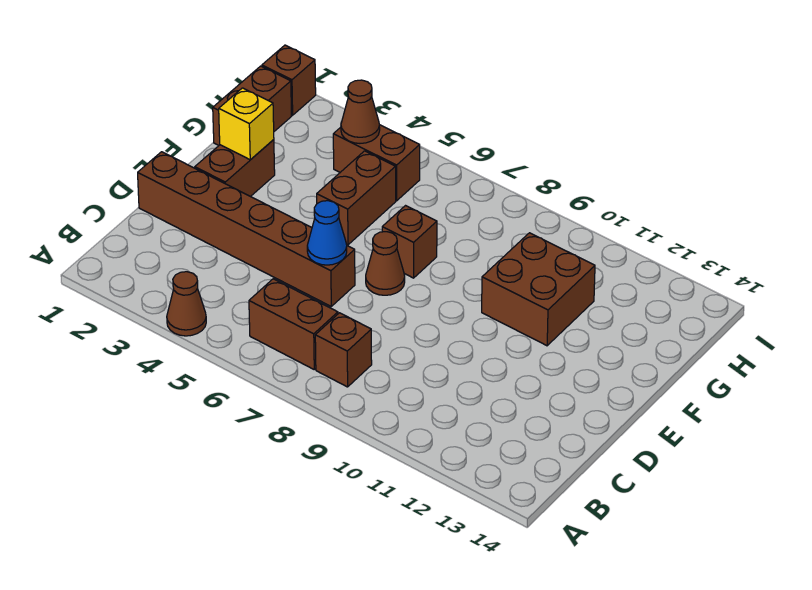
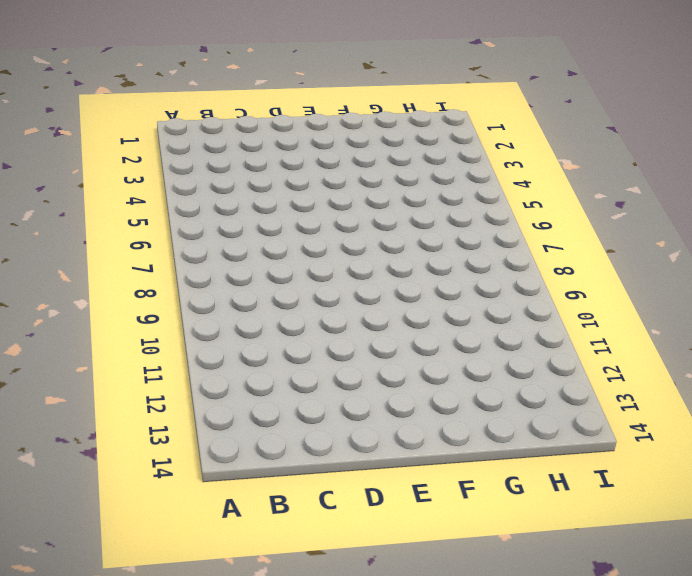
none -> brown 1x1 cone [167,272,206,336]
none -> brown 1x2 brick [249,279,338,369]
none -> brown 1x1 brick [315,313,372,387]

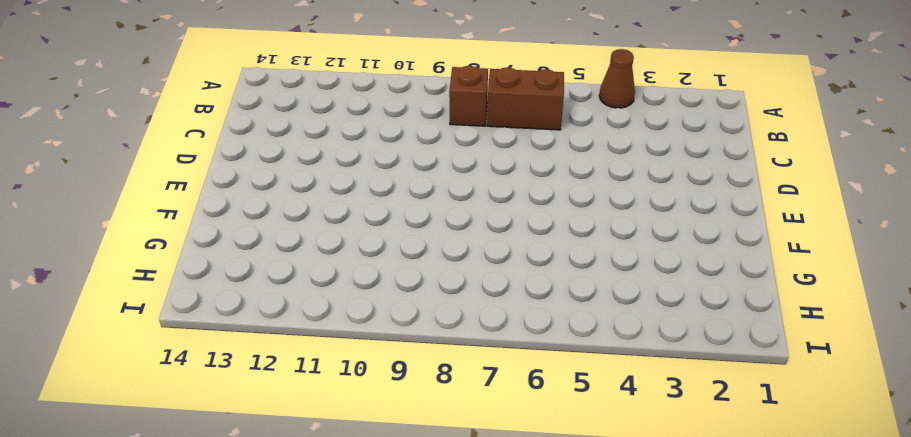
none -> brown 1x6 brick [138,152,355,306]
none -> brown 1x2 brick [195,140,275,197]
none -> brown 1x1 cone [366,232,405,295]

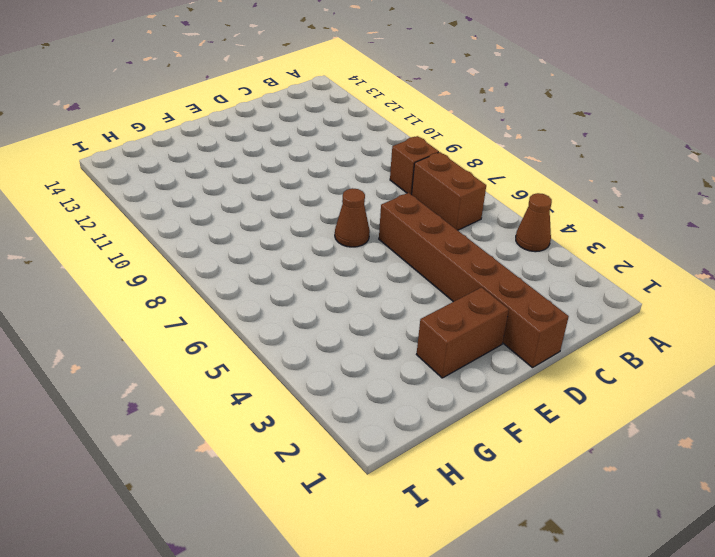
none -> brown 1x2 brick [317,151,396,245]
none -> brown 1x1 brick [382,206,437,278]
none -> brown 2x2 brick [482,233,595,346]

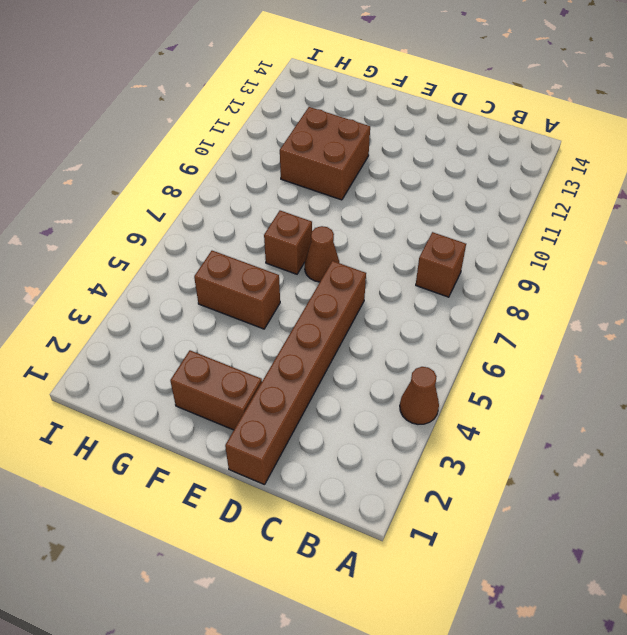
none -> brown 1x2 brick [249,279,338,369]
none -> brown 1x2 brick [213,66,291,145]
none -> brown 1x2 brick [333,125,420,201]

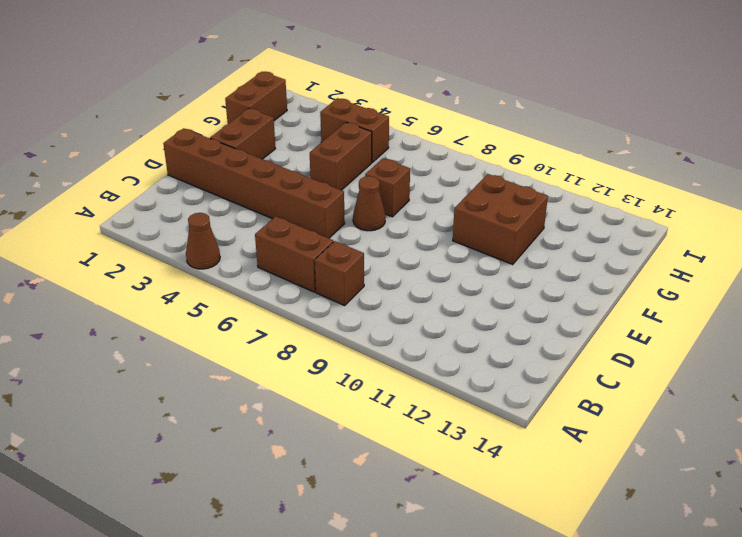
none -> brown 1x1 brick [262,45,316,115]
none -> blue 1x1 cone [307,201,347,265]
none -> yellow 1x1 brick [219,88,274,160]

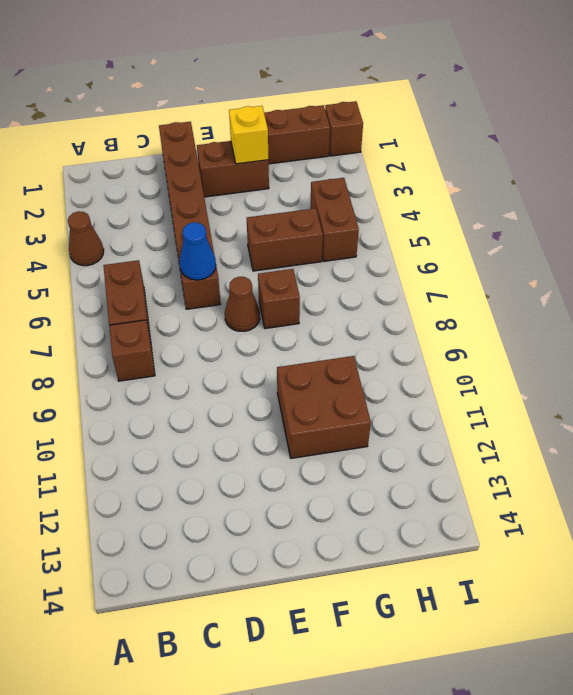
none -> brown 1x1 cone [341,80,380,143]

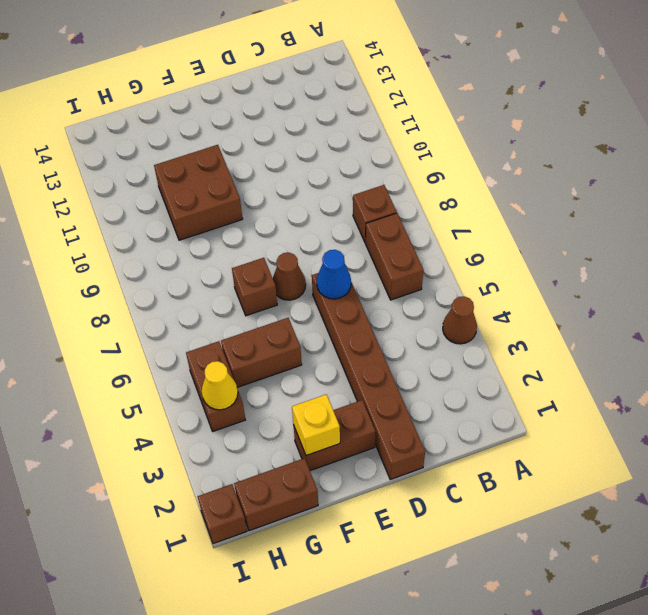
yellow 1x1 cone [202,361,238,410] -> brown 1x1 cone [341,80,380,143]

